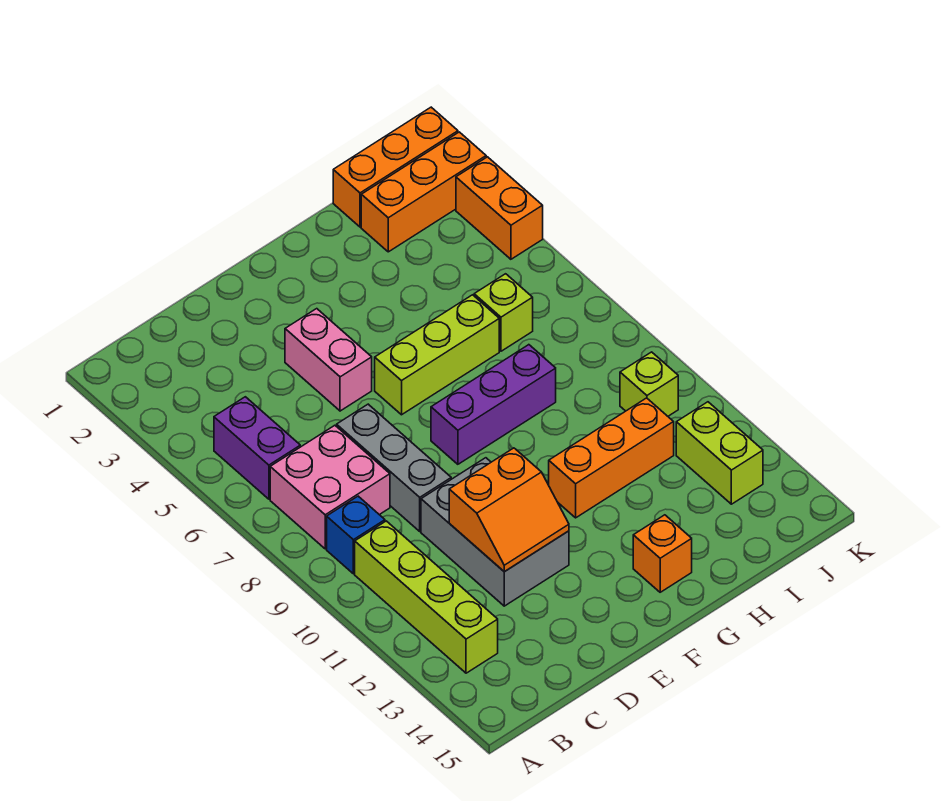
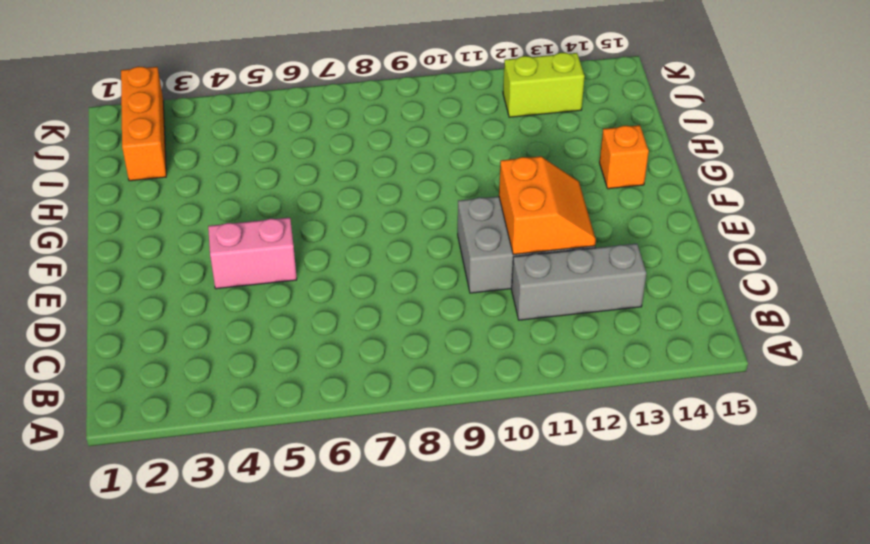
grey 1x3 brick [512,244,646,320] -> grey 1x3 brick moved to [337,404,451,531]
none -> purple 1x2 brick [214,397,300,499]
none -> pink 2x2 brick [270,425,390,549]
none -> blue 1x1 brick [327,496,385,574]

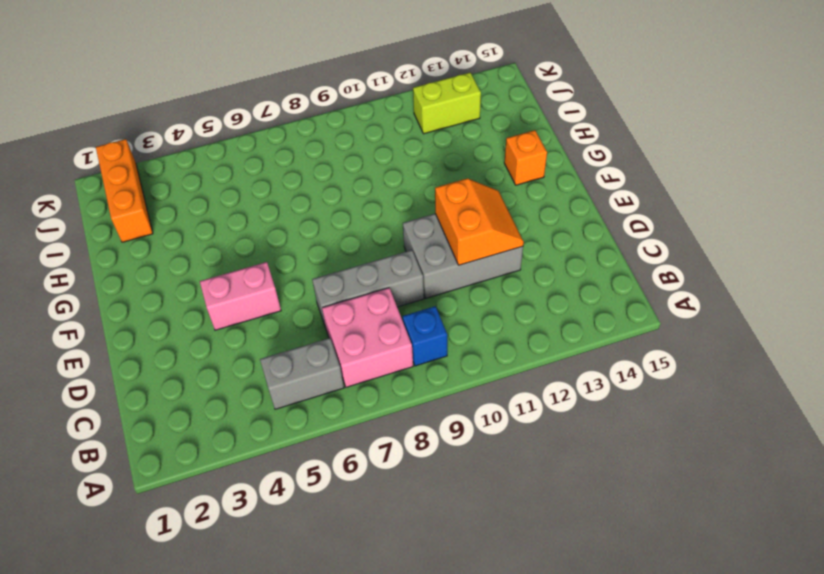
grey 1x2 brick [260,338,344,409] -> purple 1x2 brick [214,397,300,499]
none -> lime 1x4 brick [355,521,498,673]
none -> lime 1x3 brick [375,295,499,415]
none -> purple 1x3 brick [431,345,556,464]

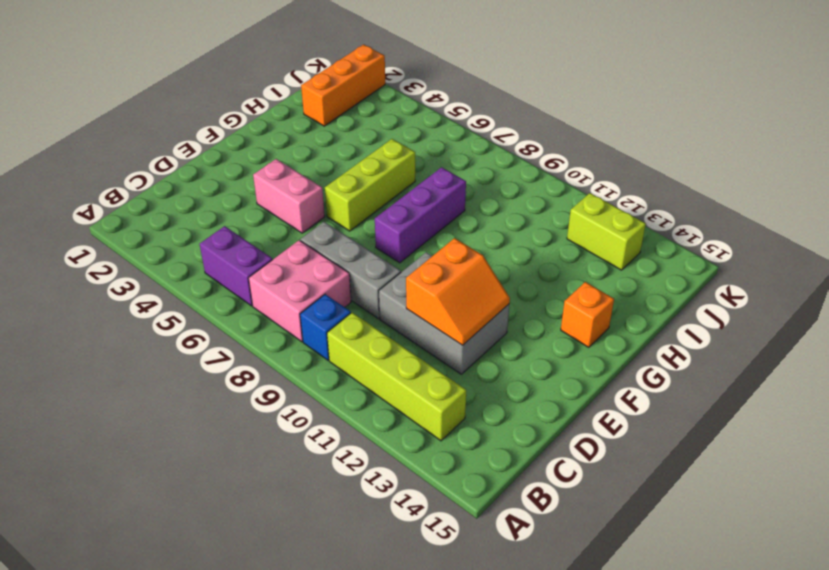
none -> orange 1x3 brick [549,398,674,518]
none -> orange 1x3 brick [333,107,458,227]
none -> lime 1x1 brick [474,274,533,351]

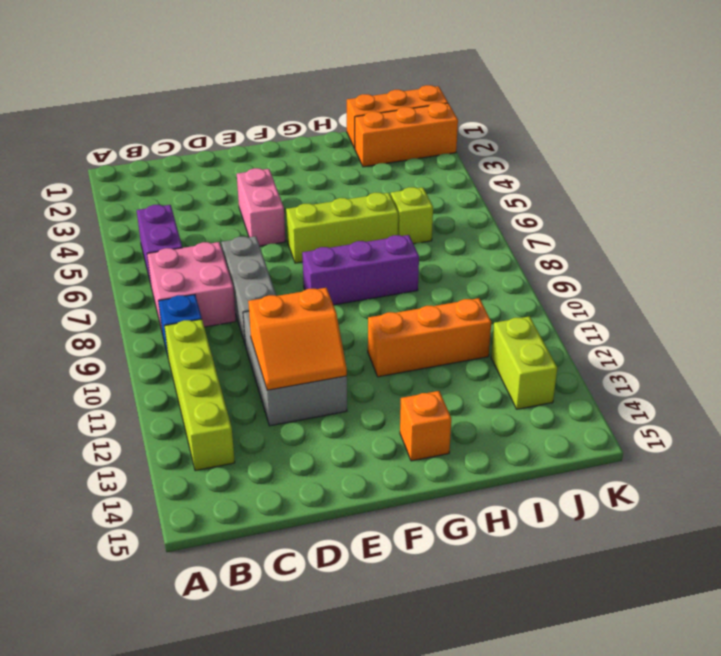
none -> lime 1x1 brick [620,352,678,416]
none -> orange 1x2 brick [456,157,543,259]

